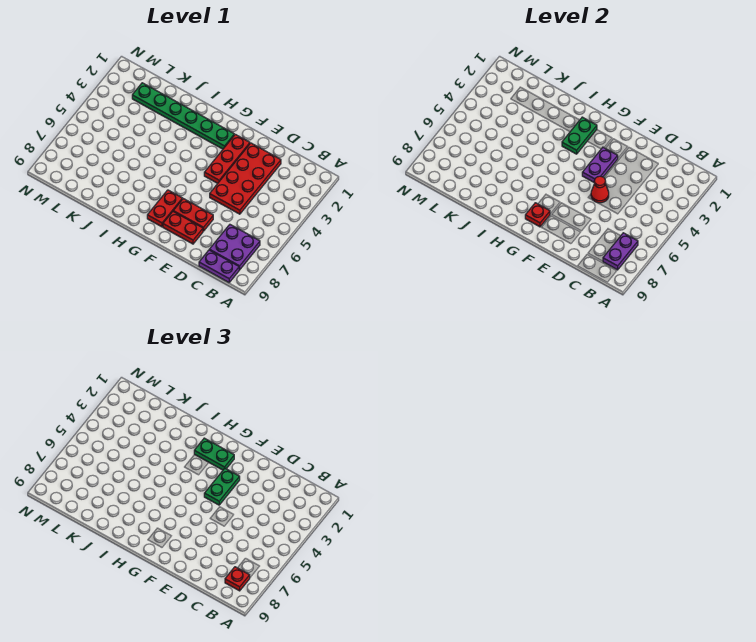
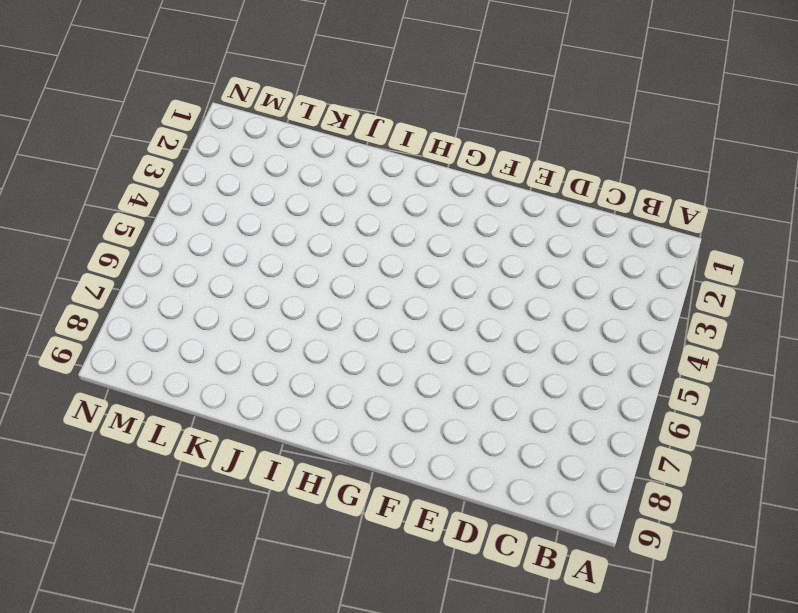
none -> purple 2x2 plate [209,225,260,270]
none -> purple 1x2 plate [199,250,239,282]
none -> red 2x4 plate [210,143,281,214]

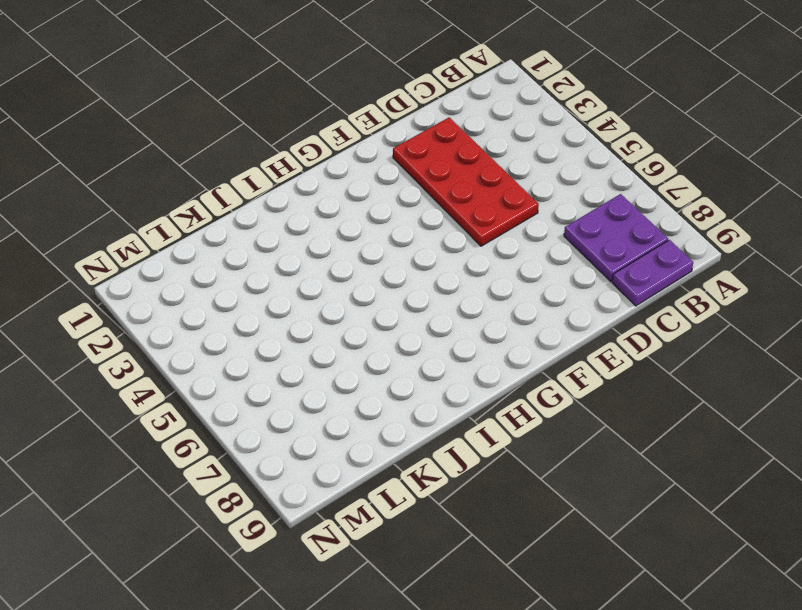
none -> red 1x2 plate [173,199,213,231]
none -> red 1x2 plate [163,212,203,244]
none -> red 1x3 plate [204,134,250,183]

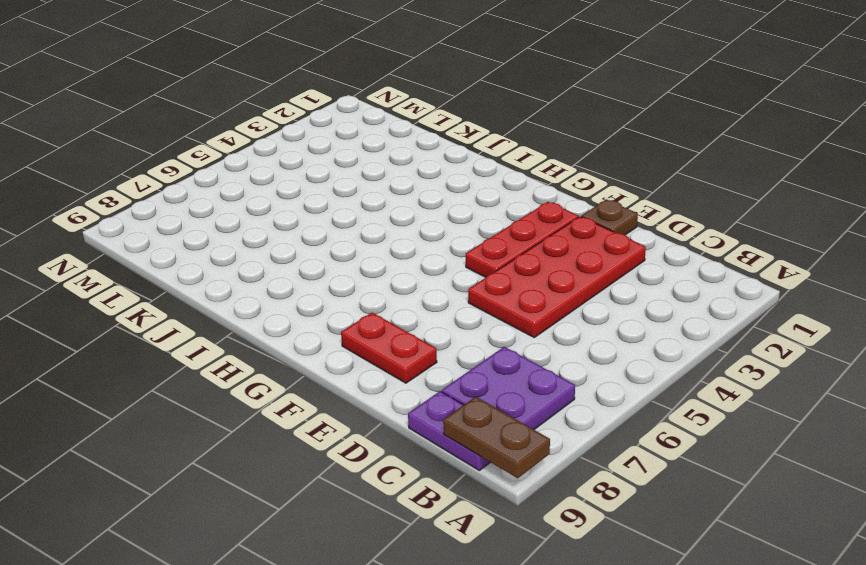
brown 1x2 plate [443,397,550,478] -> none
brown 1x1 plate [581,199,638,235] -> none
none -> red 1x2 plate [173,199,213,231]
none -> green 1x6 plate [132,83,234,149]
none -> red 1x2 plate [147,190,182,227]

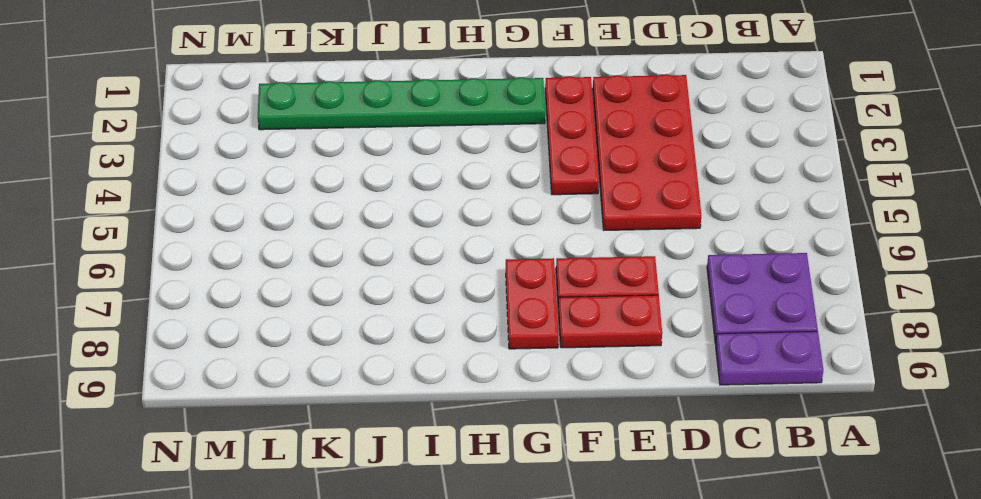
none -> purple 1x2 plate [603,233,638,270]
none -> red 1x1 cone [591,176,609,203]
none -> purple 1x2 plate [582,147,618,182]

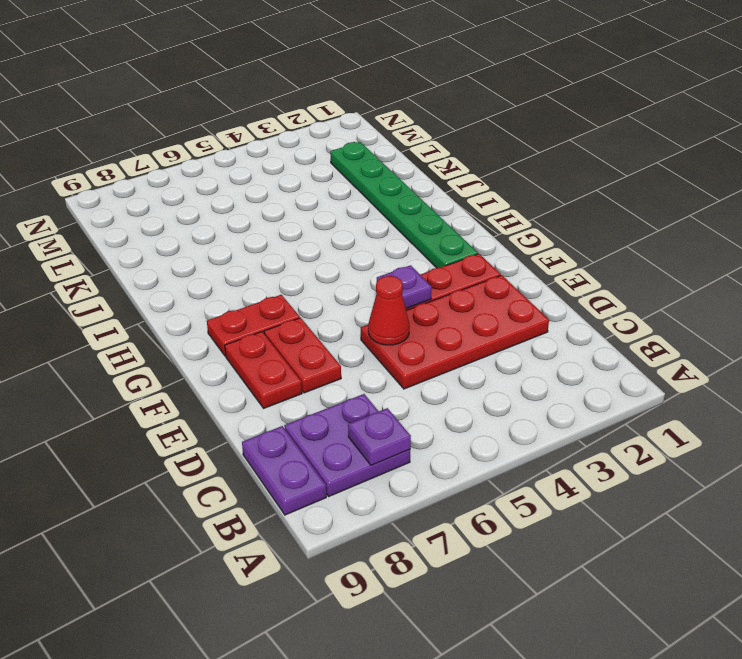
purple 1x1 plate [348,408,411,465] -> purple 1x2 plate [603,233,638,270]
purple 1x1 plate [377,265,432,309] -> purple 1x2 plate [582,147,618,182]
none -> red 1x1 plate [525,203,550,227]
none -> green 1x2 plate [562,117,597,154]
none -> red 1x1 plate [225,567,250,591]

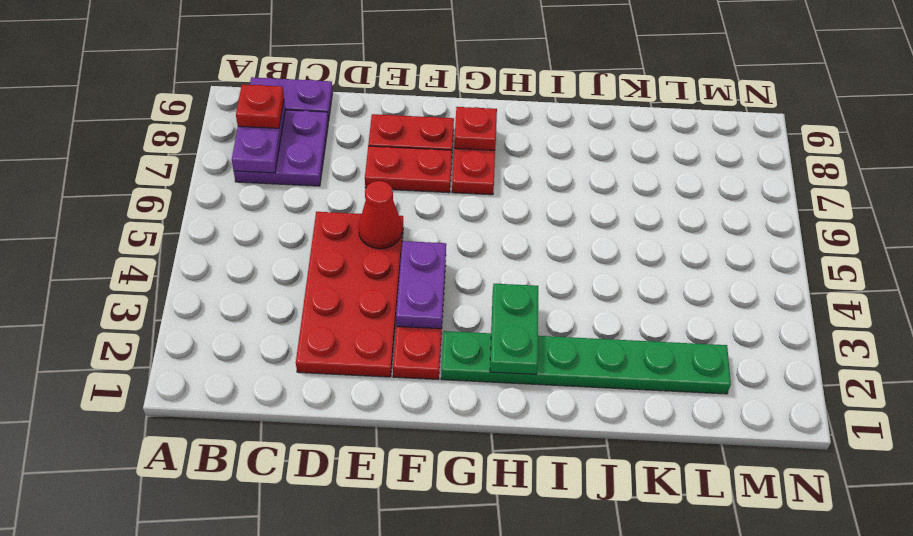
none -> green 1x2 plate [204,468,240,505]
none -> green 1x2 plate [194,438,234,470]

